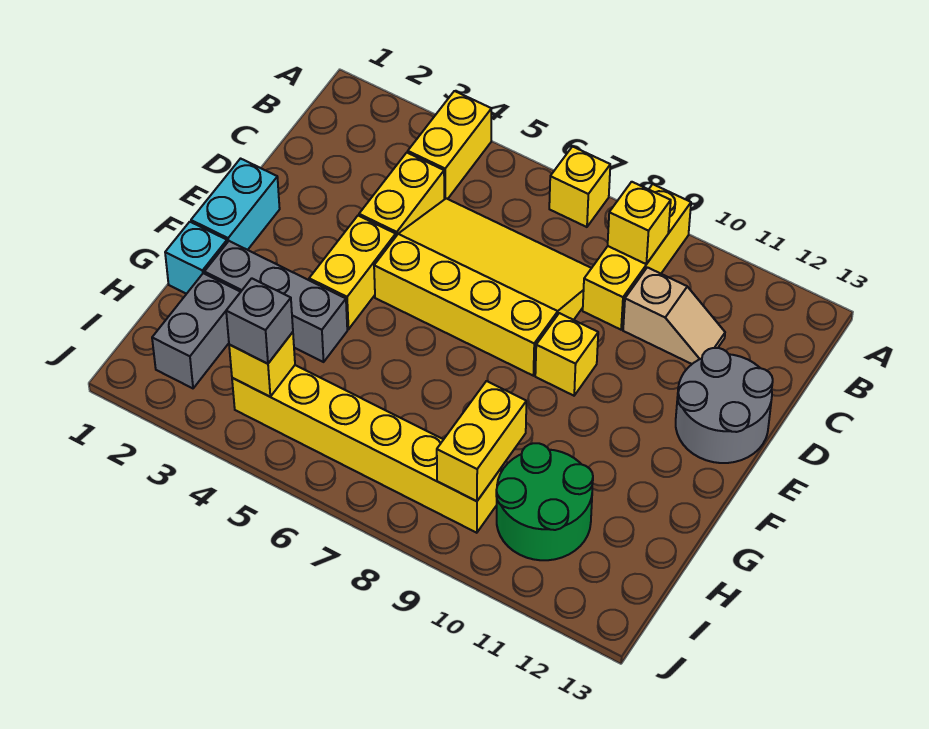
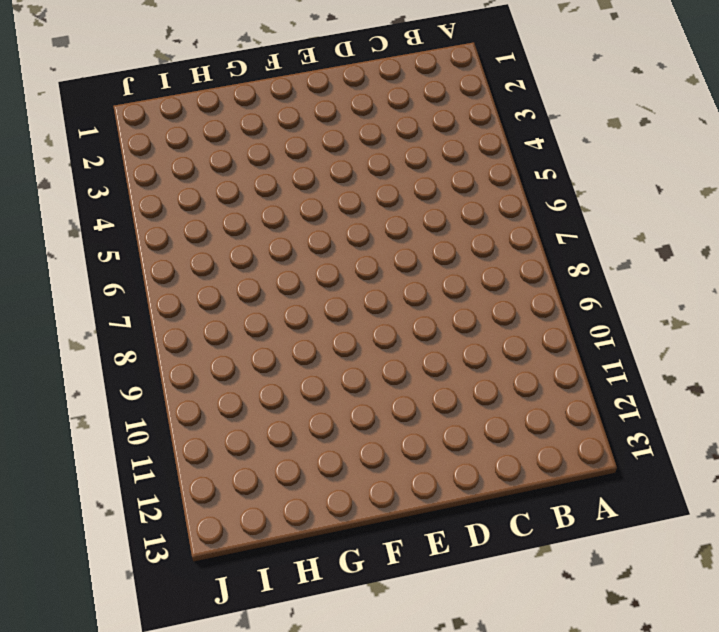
none -> yellow 1x2 brick [408,91,491,199]
none -> yellow 1x1 brick [549,147,610,227]
none -> yellow 1x3 brick [583,184,691,330]

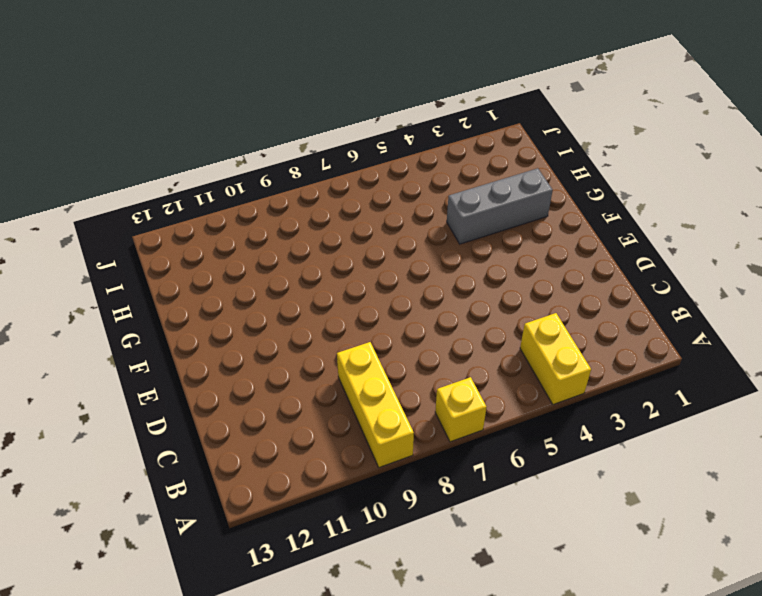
none -> yellow 1x2 brick [359,153,444,236]
none -> yellow 3x4 slope [374,198,591,376]
none -> tan 1x2 slope [623,267,725,364]

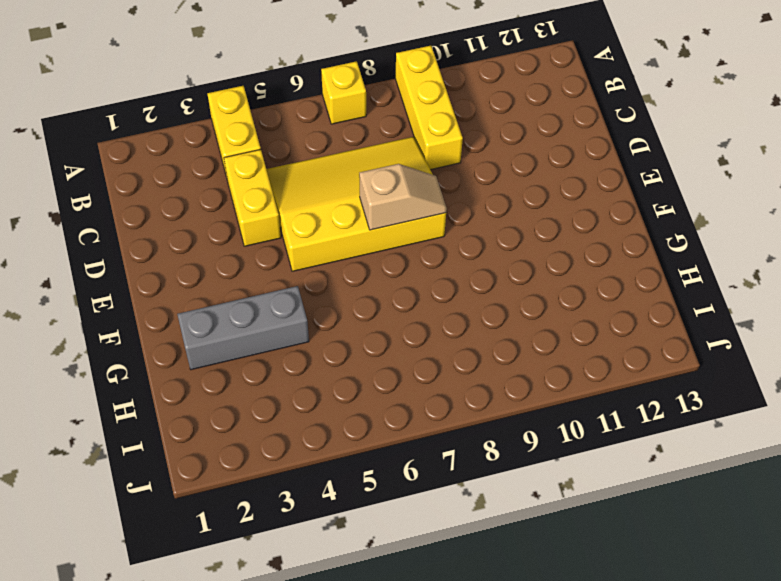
tan 1x2 slope [359,164,447,230] -> tan 1x2 slope moved to [623,267,725,364]
none -> grey 2x2 round brick [676,348,773,463]
none -> cyan 1x2 brick [191,159,280,250]
none -> yellow 1x2 brick [309,216,396,329]

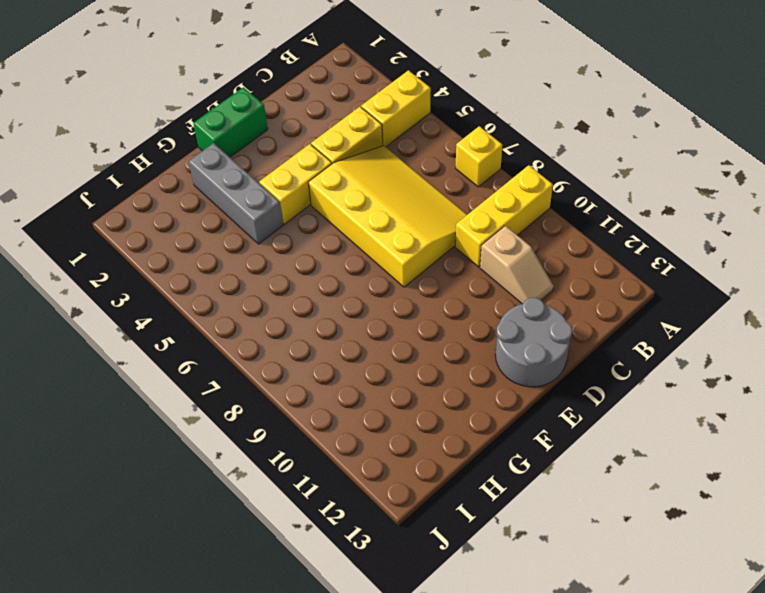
green 1x2 brick [193,87,268,157] -> cyan 1x2 brick [191,159,280,250]
none -> yellow 1x1 brick [535,313,598,396]
none -> cyan 1x1 brick [165,222,227,294]
none -> grey 1x2 brick [152,273,240,388]

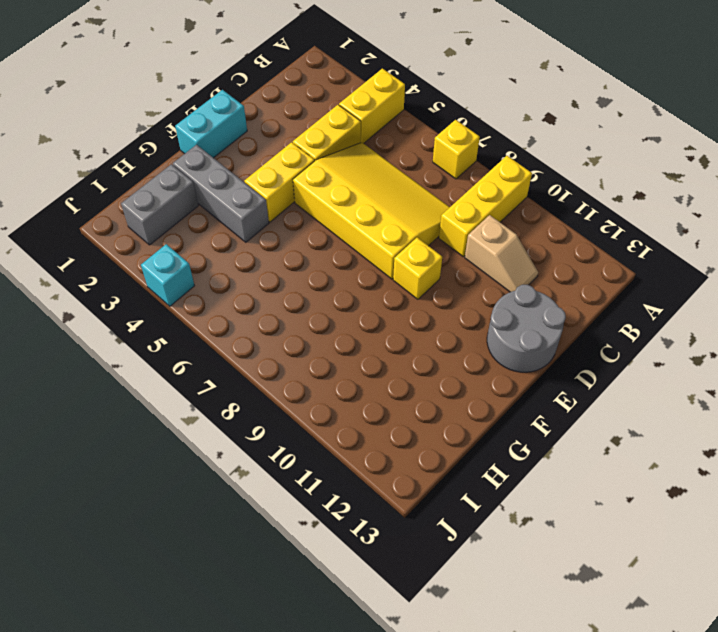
cyan 1x1 brick [141,244,194,306] -> cyan 1x1 brick moved to [165,222,227,294]
none -> green 2x2 round brick [496,443,593,560]
none -> yellow 1x6 brick [232,365,501,533]
none -> yellow 1x1 brick [608,182,671,264]

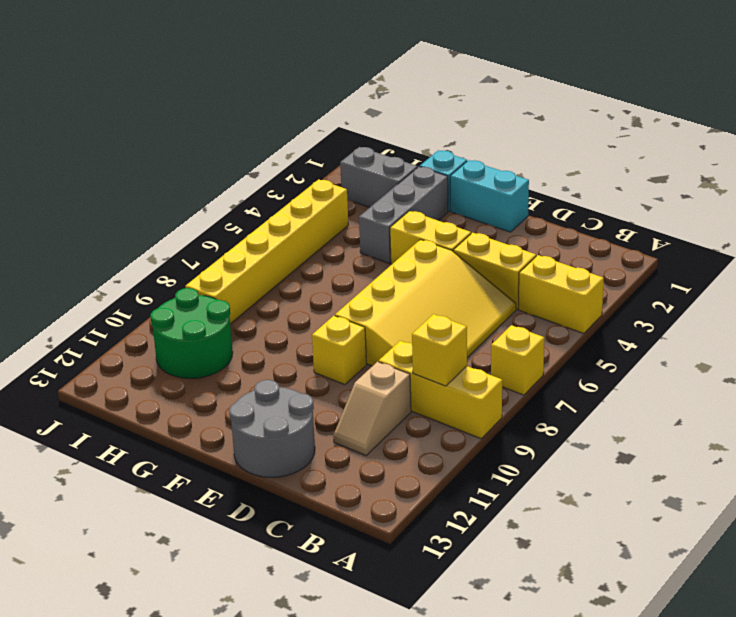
none -> yellow 1x2 brick [437,381,526,501]
none -> yellow 1x1 brick [229,332,295,397]
none -> grey 1x1 brick [226,278,293,364]

